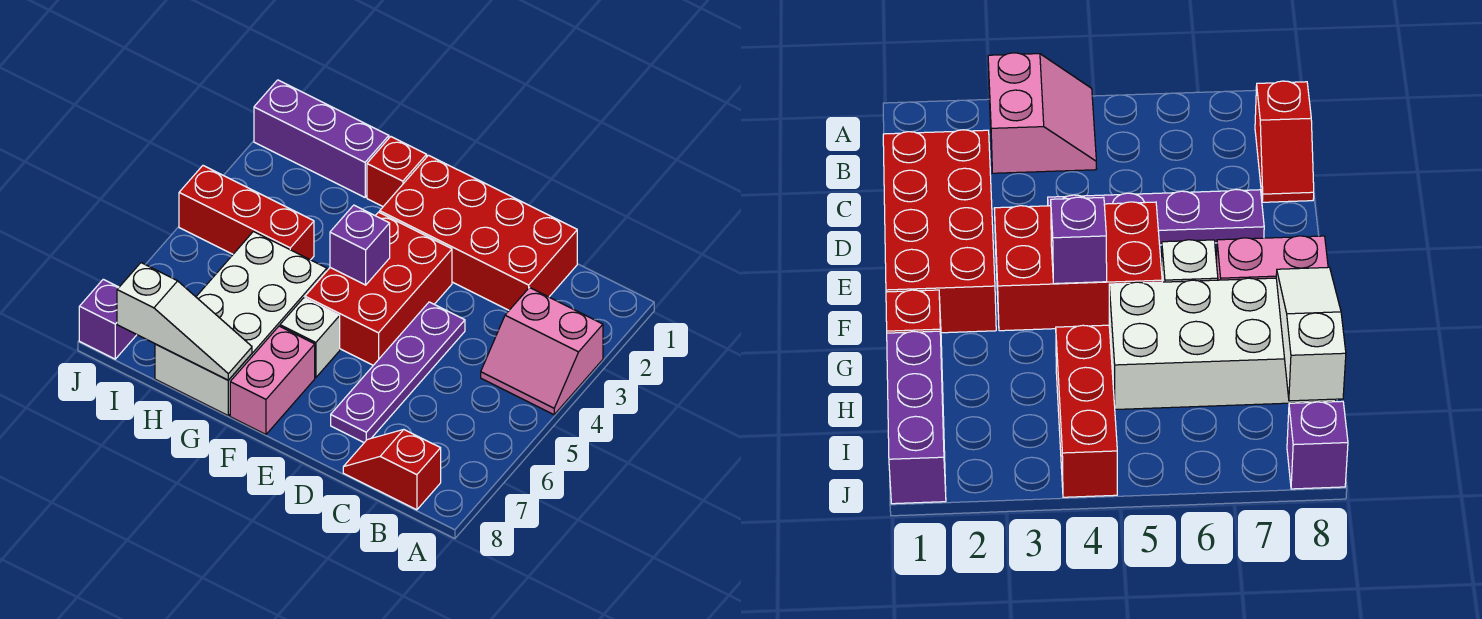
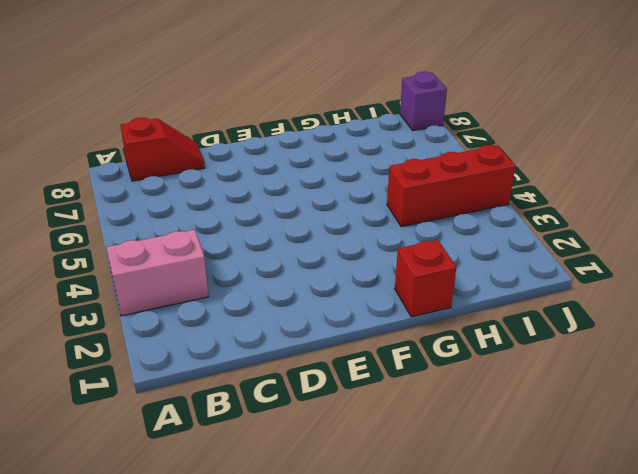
none -> red 2x4 brick [380,155,577,310]
none -> purple 1x4 plate [331,302,465,443]
none -> red 2x3 brick [305,212,452,365]

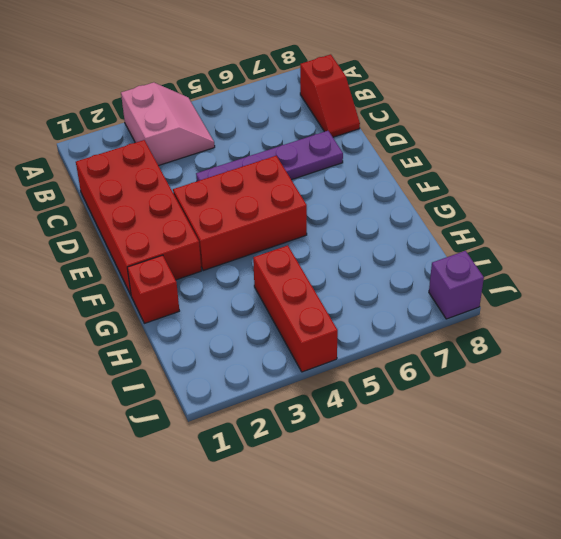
none -> white 1x1 brick [280,298,340,378]
none -> pink 1x2 brick [230,326,315,434]
none -> white 2x4 brick [155,232,327,415]

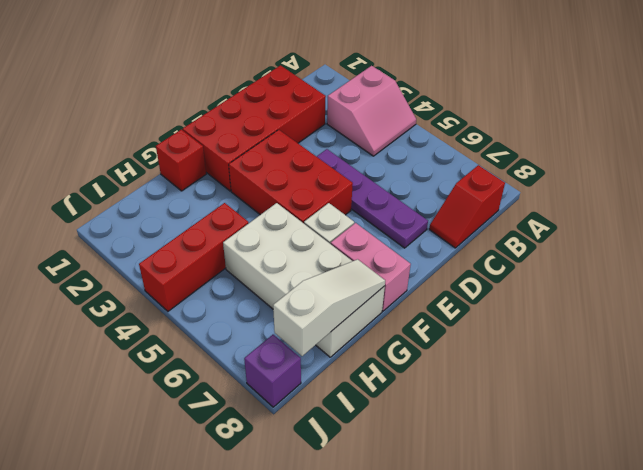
none -> purple 1x3 brick [254,80,389,197]
none -> purple 1x1 brick [330,205,390,285]

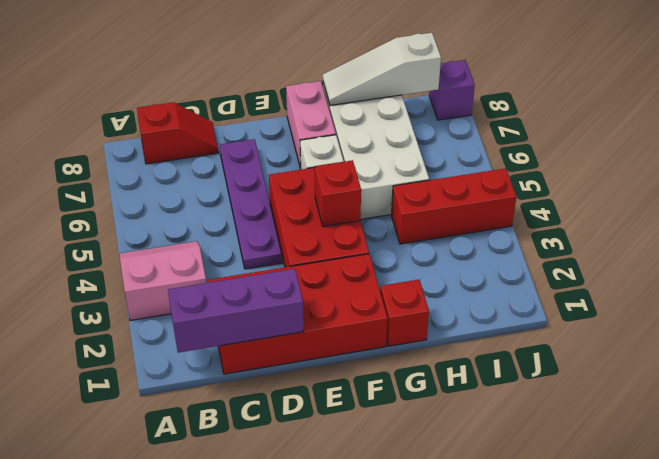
purple 1x3 brick [168,269,304,353] -> purple 1x3 brick moved to [254,80,389,197]
red 1x1 brick [315,160,361,226] -> purple 1x1 brick [330,205,390,285]

